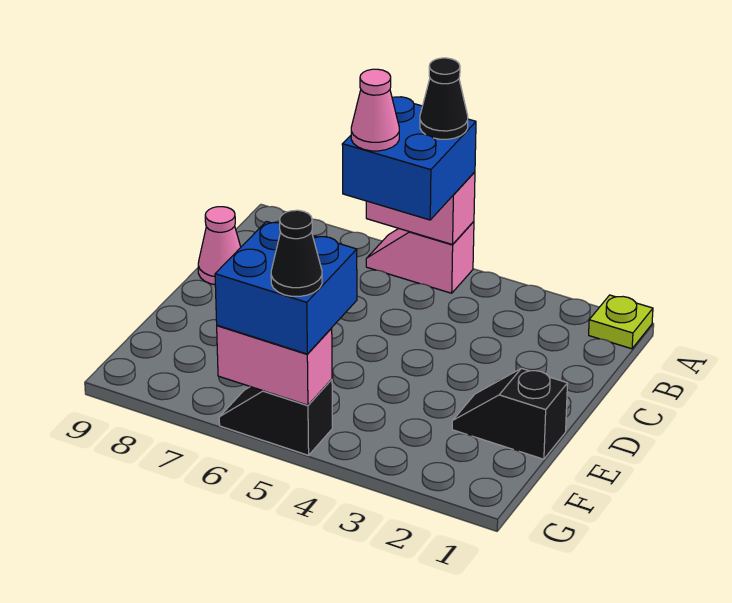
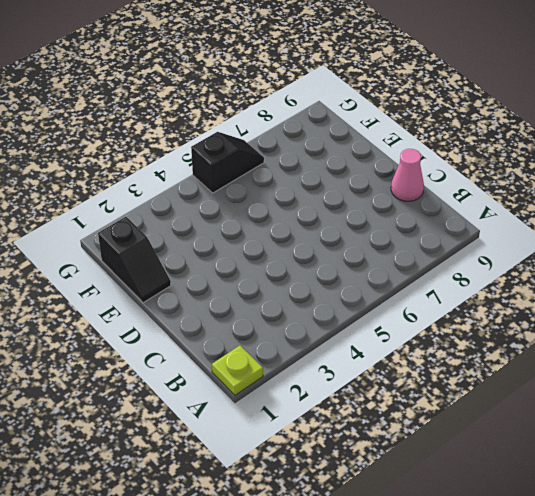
black 1x2 slope [98,217,171,303] -> black 1x2 slope turned to [452,368,568,459]
none -> pink 1x2 slope [366,221,474,293]
none -> pink 1x2 brick [366,172,475,245]
none -> pink 1x2 brick [217,325,332,405]

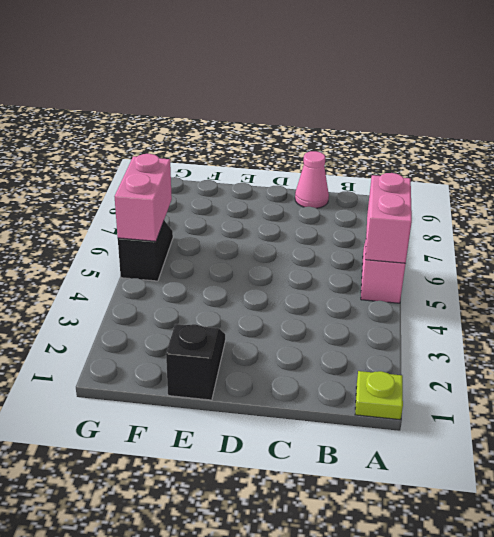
none -> blue 2x2 brick [342,97,476,220]
none -> blue 2x2 brick [215,222,357,354]
none -> black 1x1 cone [420,58,468,139]

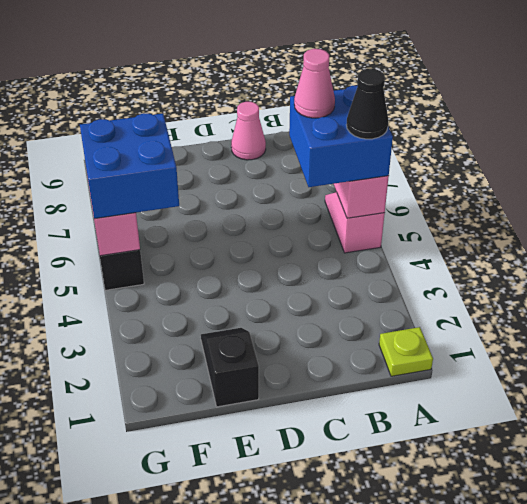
none -> black 1x1 cone [271,210,322,296]

